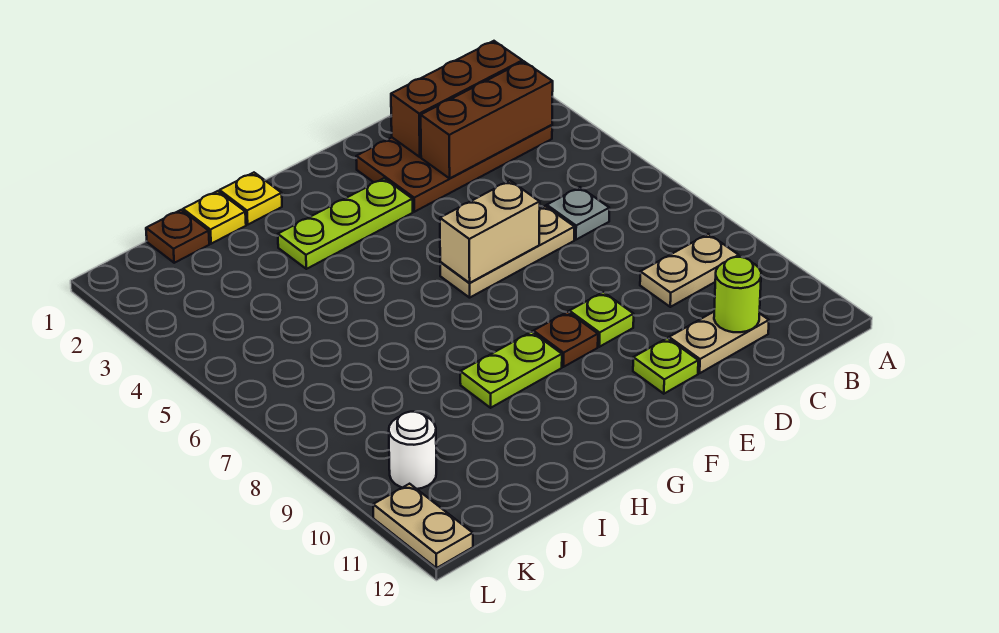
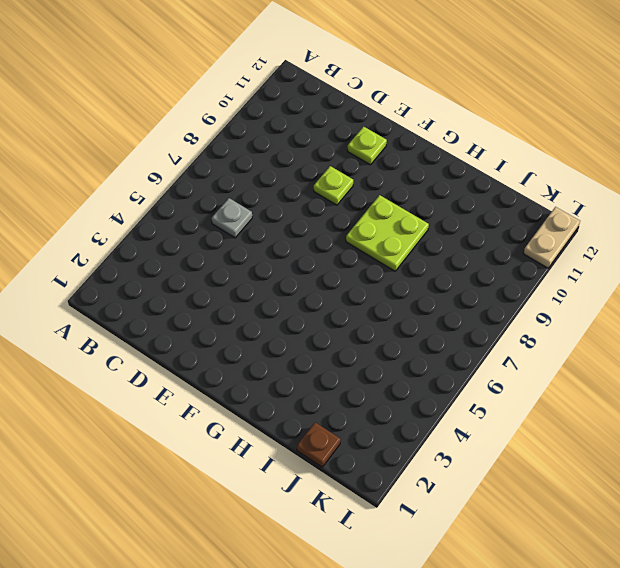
lime 2x2 plate [346,195,429,271] -> lime 1x2 plate [460,332,562,408]
none -> brown 2x4 plate [356,125,552,212]
none -> tan 1x2 plate [640,234,739,307]
none -> tan 1x2 plate [669,312,769,373]

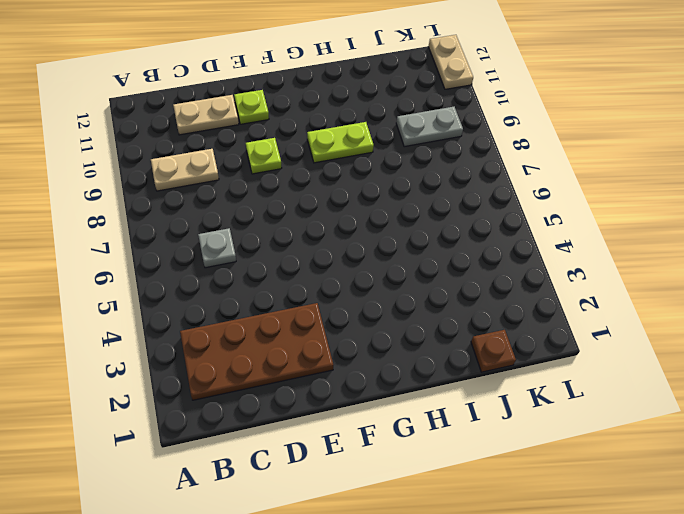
grey 1x2 plate [396,107,463,147] -> none
none -> tan 1x3 plate [440,206,575,298]
none -> lime 1x3 plate [278,178,413,269]
none -> brown 1x1 plate [533,312,598,367]

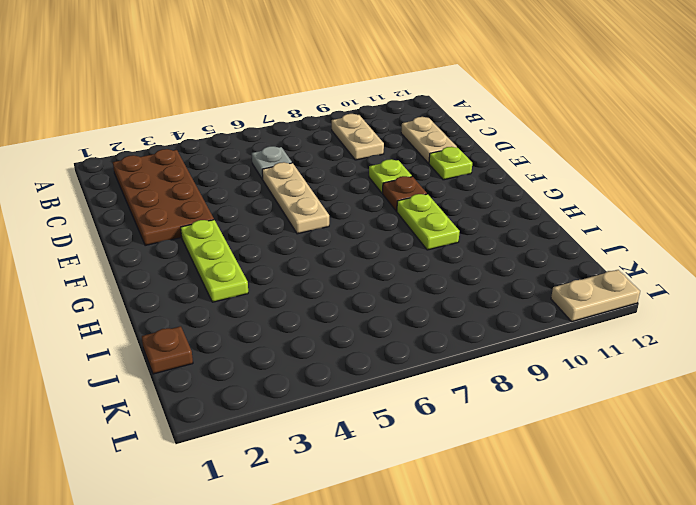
none -> yellow 1x1 plate [220,173,282,224]
none -> yellow 1x1 plate [183,191,246,244]
none -> white 1x1 round brick [389,412,436,489]

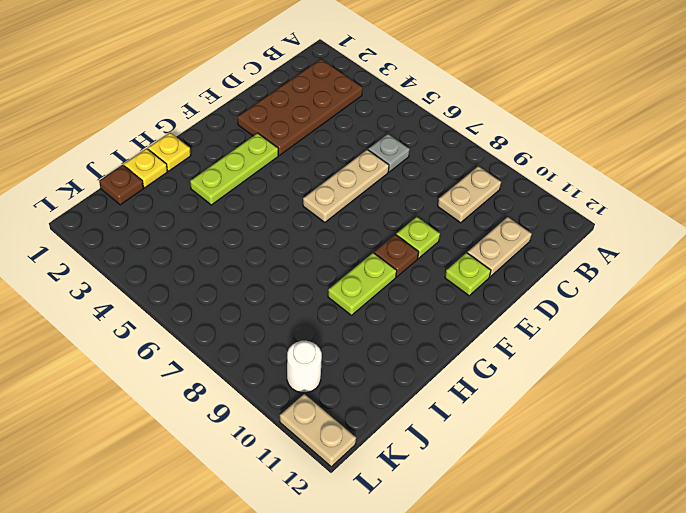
none -> brown 1x3 brick [391,41,522,157]
none -> brown 1x3 brick [421,61,553,178]
none -> lime 1x1 round brick [714,257,761,332]

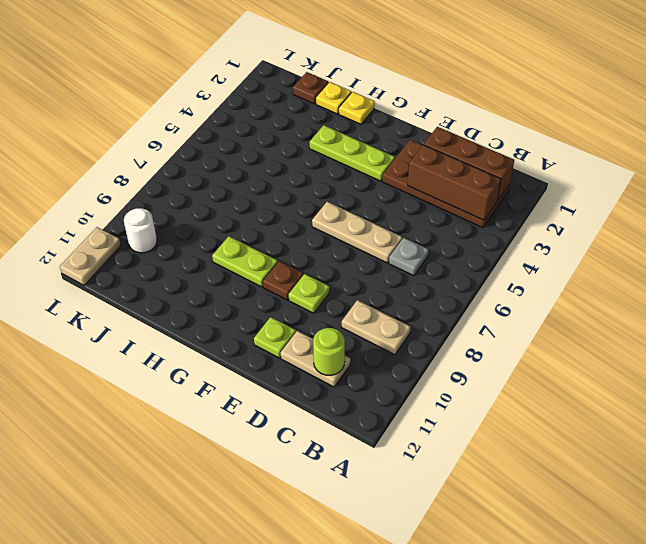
none -> tan 1x2 brick [440,181,540,283]

